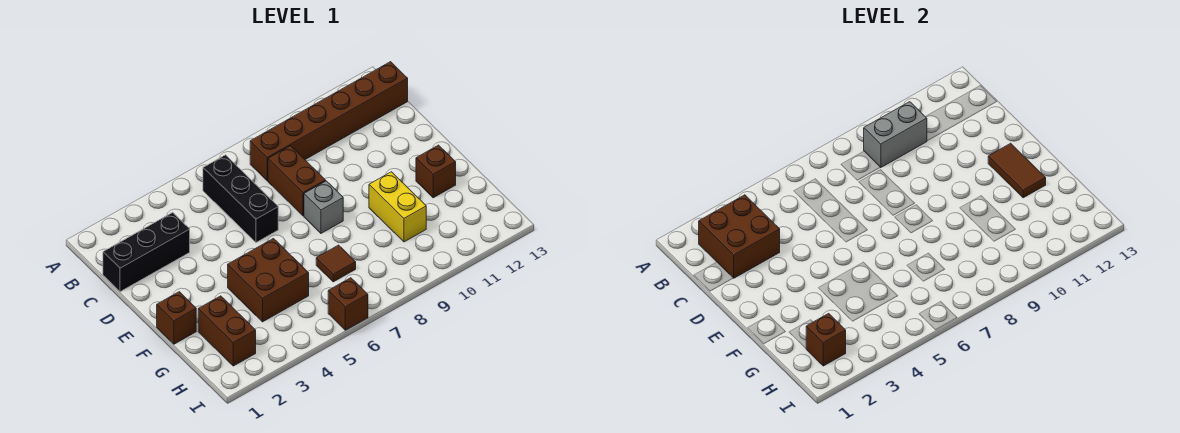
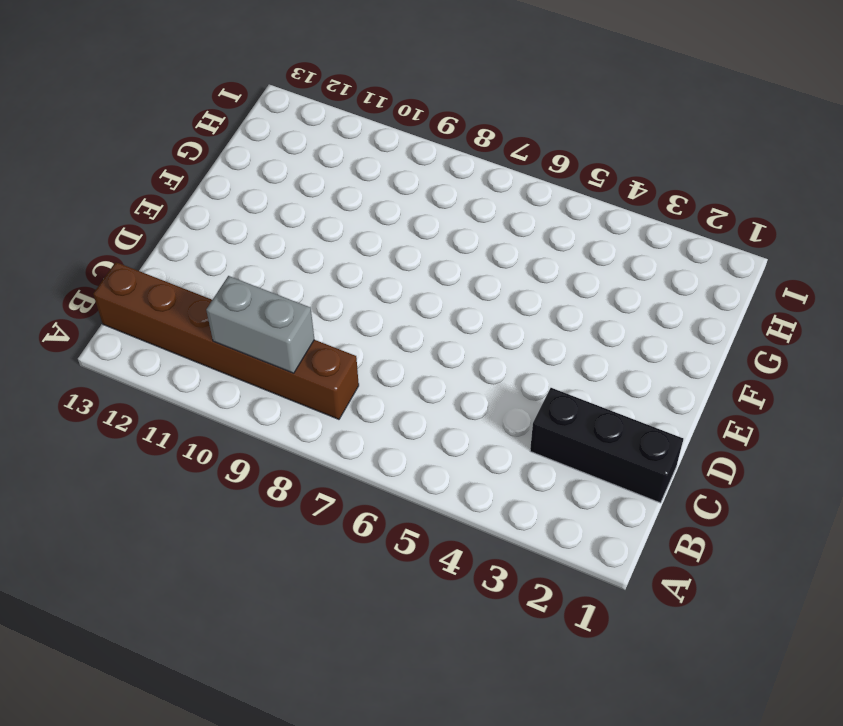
none -> black 1x3 brick [203,155,278,242]
none -> brown 1x2 brick [268,146,326,216]
none -> grey 1x1 brick [304,181,343,233]

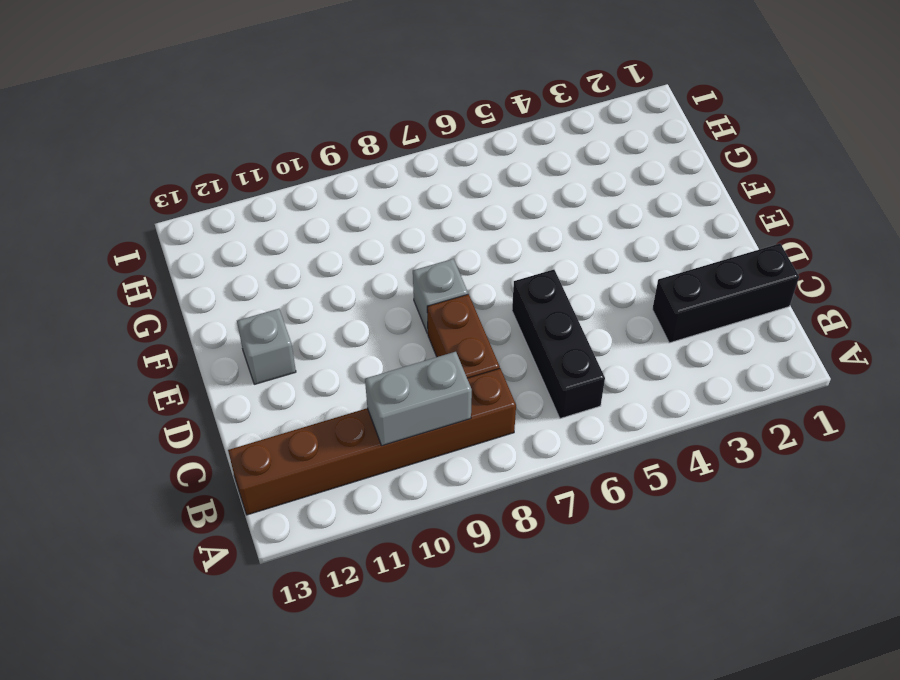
grey 1x1 brick [237,309,296,384] -> none
none -> brown 1x1 brick [157,292,196,344]
none -> brown 2x2 brick [228,239,309,322]
none -> yellow 1x2 brick [369,172,426,242]

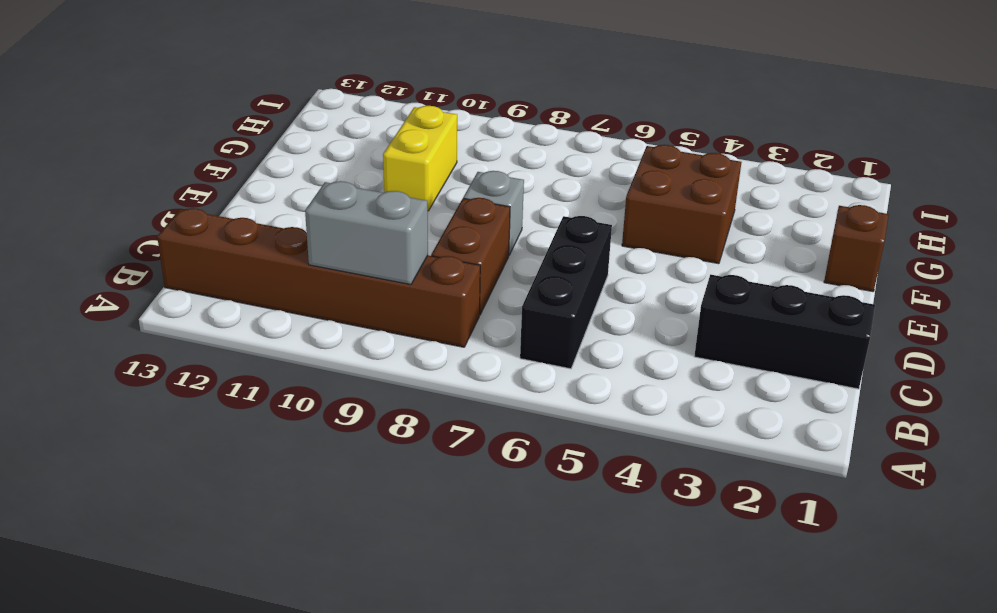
none -> brown 1x1 brick [416,145,456,198]
none -> brown 1x2 brick [198,296,256,366]
none -> brown 1x1 tile [316,245,356,282]

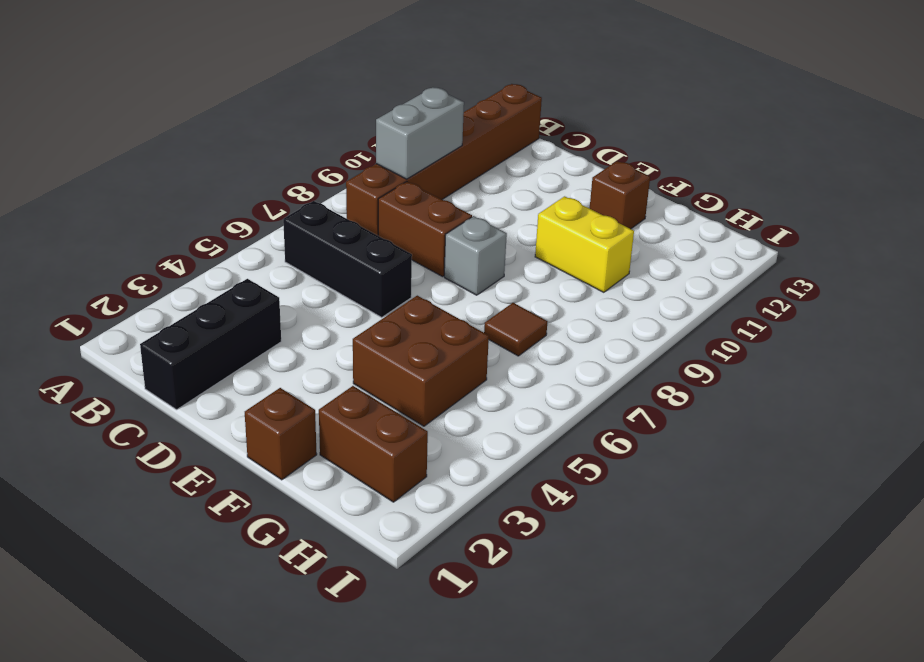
none -> brown 1x1 brick [328,278,368,330]
none -> brown 2x2 brick [699,195,780,278]
none -> brown 1x2 tile [988,143,1046,198]

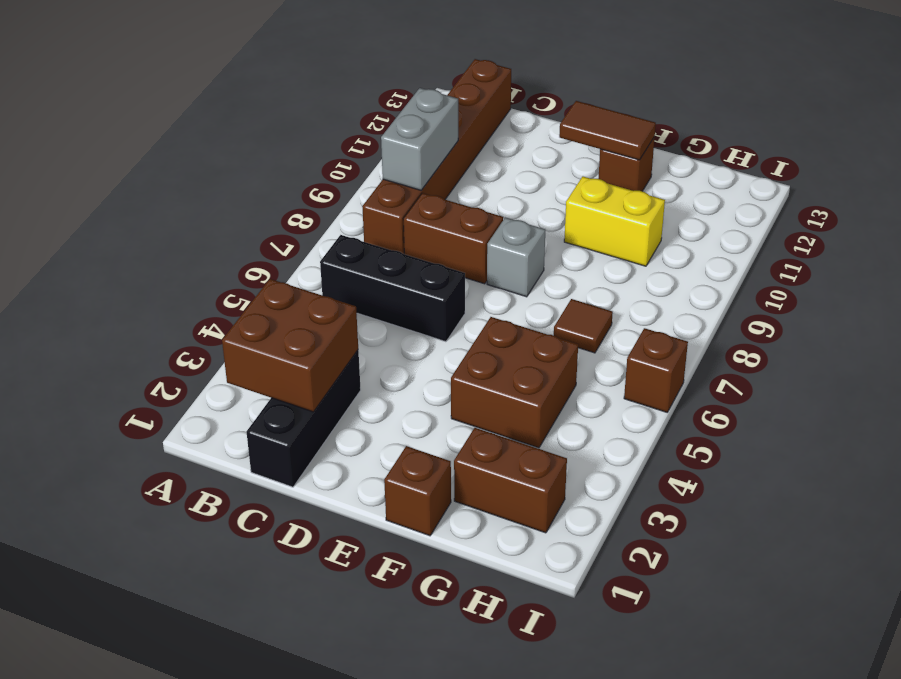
none -> brown 1x1 brick [806,314,846,366]

